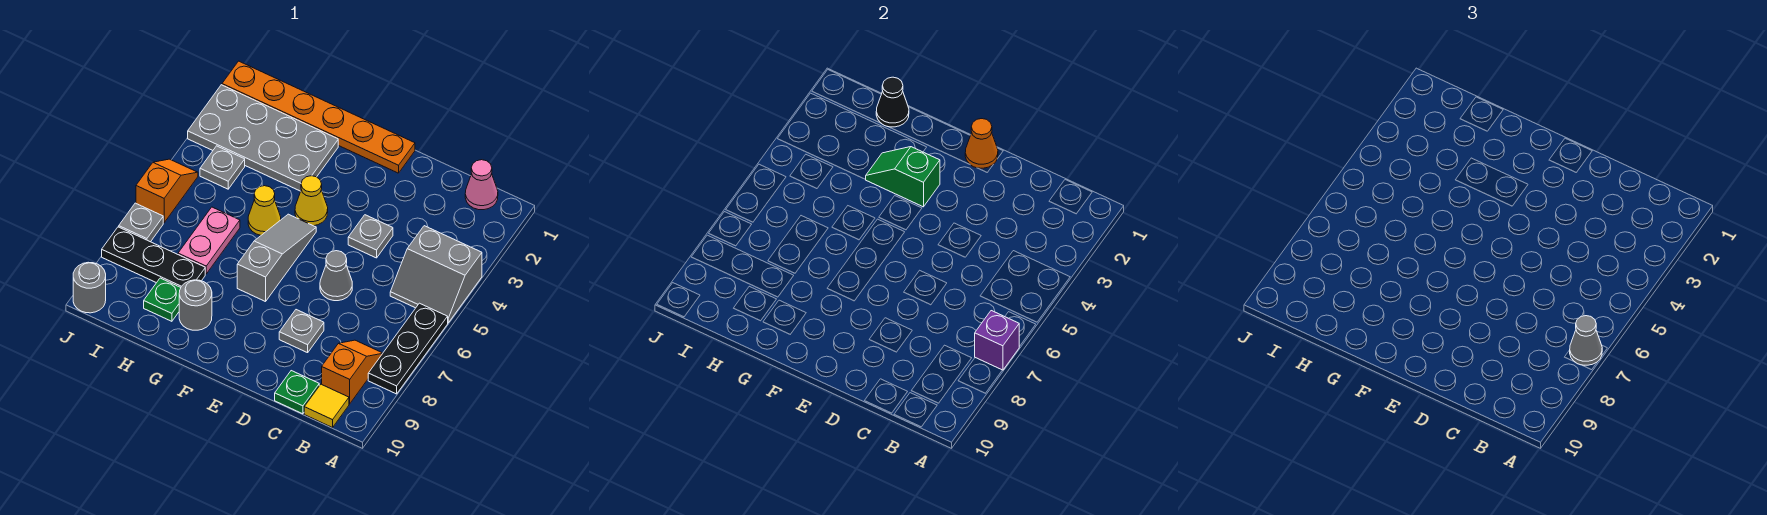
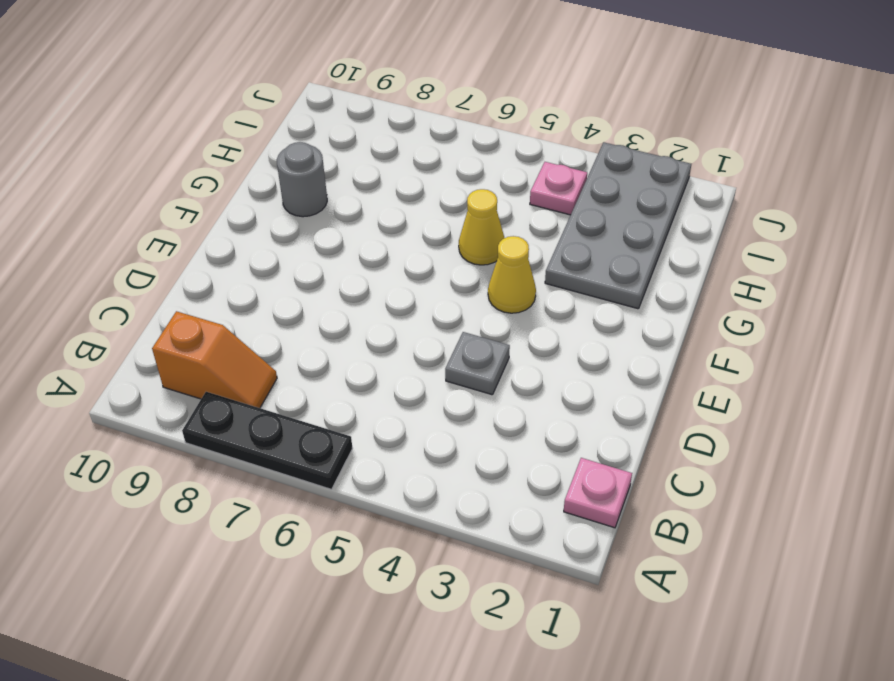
pink 1x1 plate [564,458,632,528] -> pink 1x1 cone [465,160,498,210]
pink 1x1 plate [530,162,587,215] -> grey 1x1 plate [200,146,245,189]
none -> grey 2x2 slope [390,226,482,323]
none -> yellow 1x1 tile [304,384,349,428]
none -> green 1x1 plate [275,371,319,414]

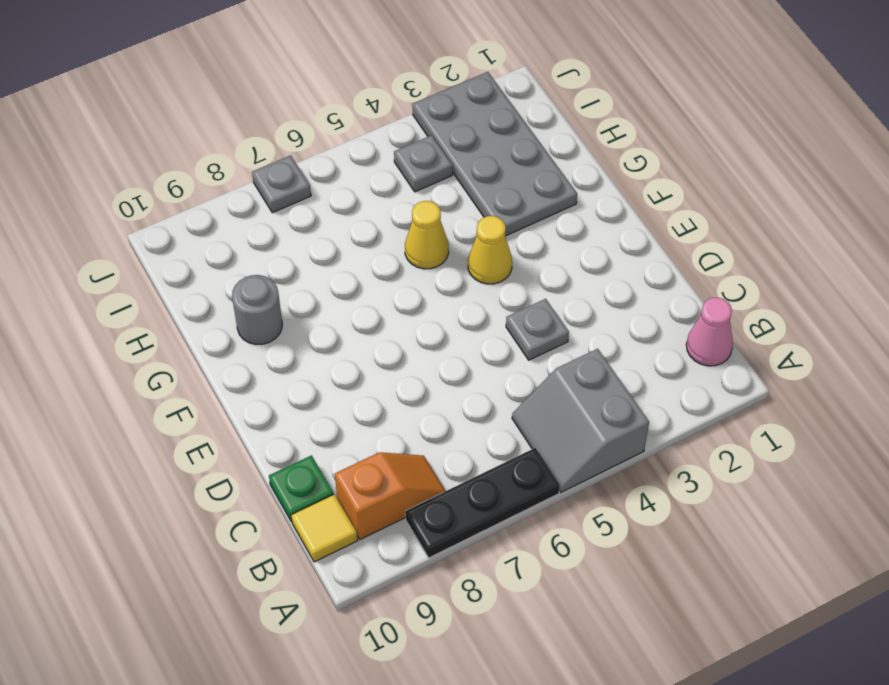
none -> grey 1x1 cone [320,251,352,301]
none -> grey 1x1 plate [279,310,324,353]
none -> orange 1x6 plate [222,61,415,173]

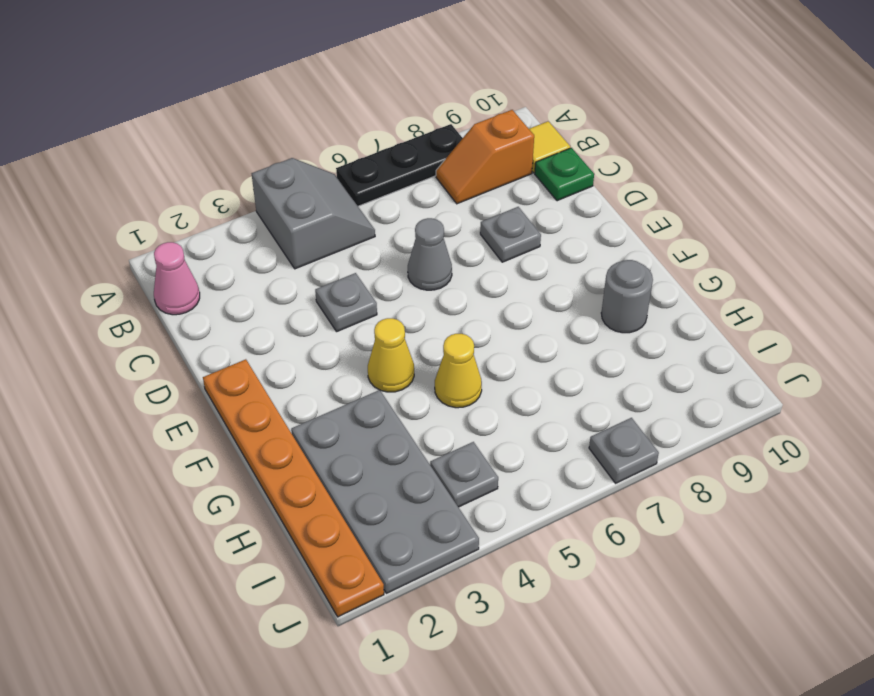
none -> grey 1x3 slope [237,214,316,302]
none -> pink 1x2 plate [178,207,240,274]
none -> black 1x3 plate [102,227,205,287]

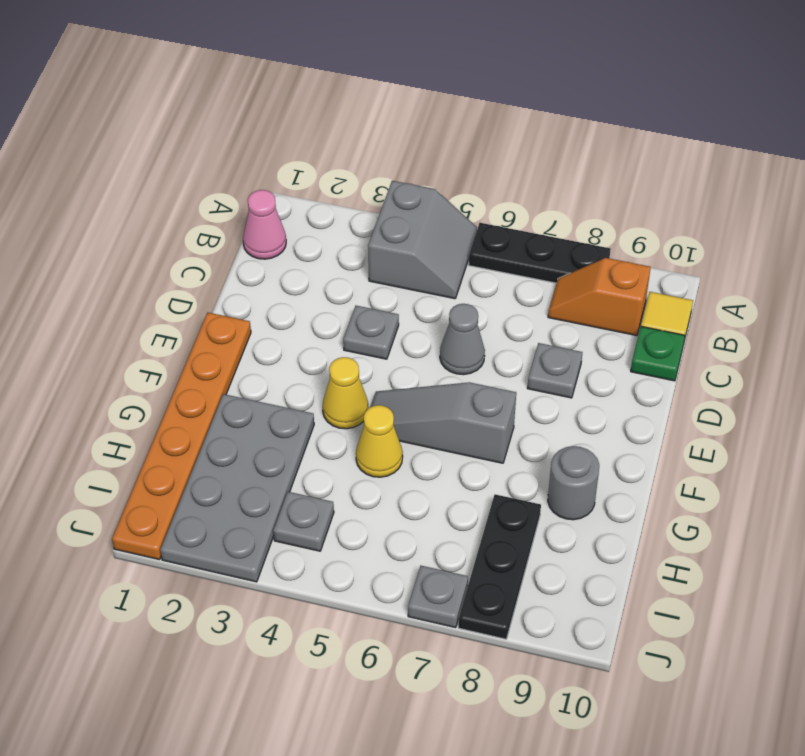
none -> pink 1x2 plate [178,207,240,274]
none -> green 1x1 plate [144,278,181,321]
none -> orange 1x2 slope [136,159,198,223]

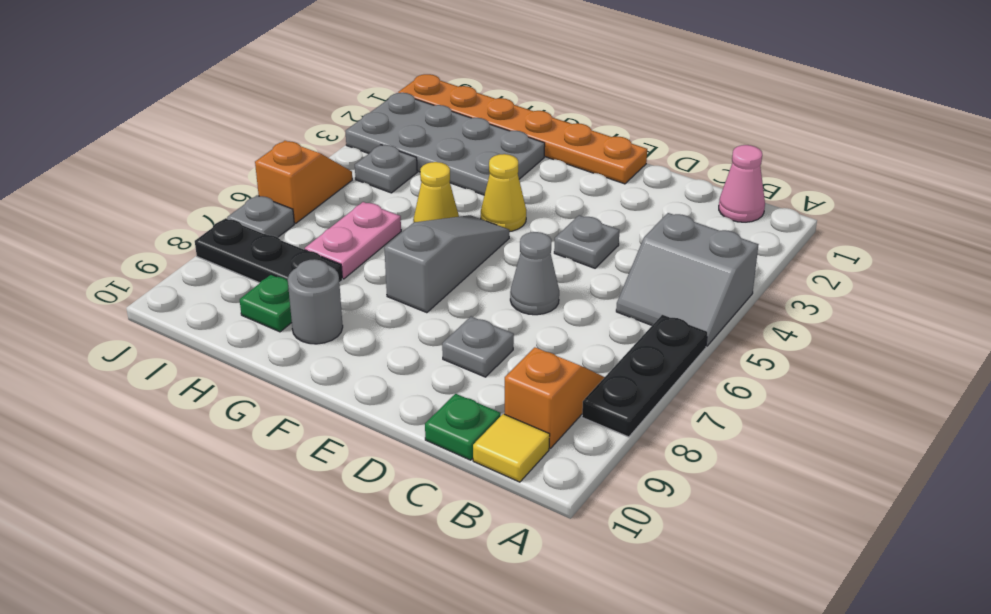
none -> grey 1x1 round brick [73,262,106,313]
none -> purple 1x1 brick [975,311,1019,370]
none -> orange 1x1 cone [965,119,998,168]

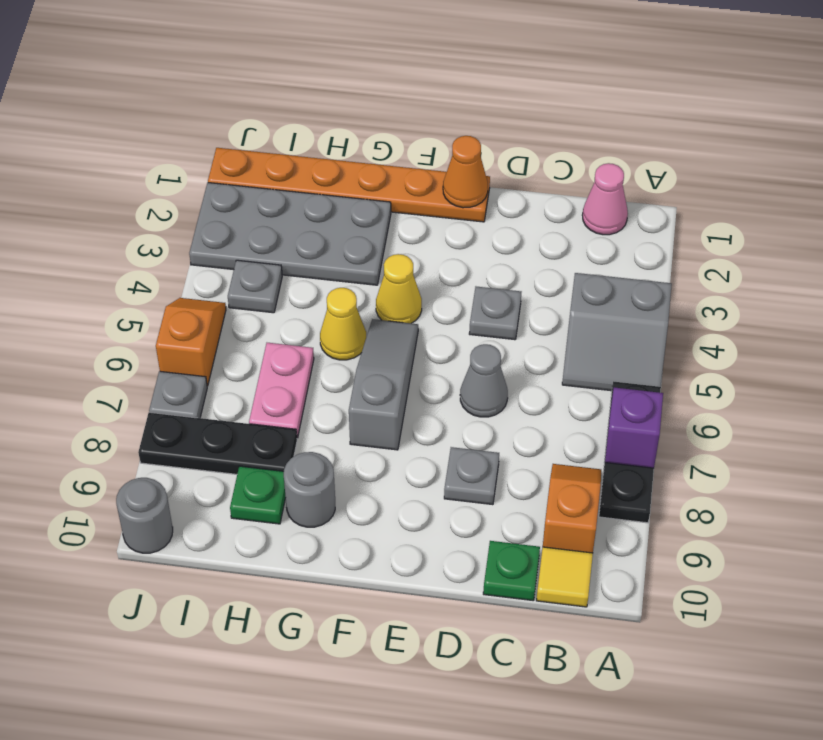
none -> green 1x2 slope [865,147,940,207]
none -> black 1x1 cone [876,77,909,127]
none -> grey 1x1 cone [1570,316,1602,365]

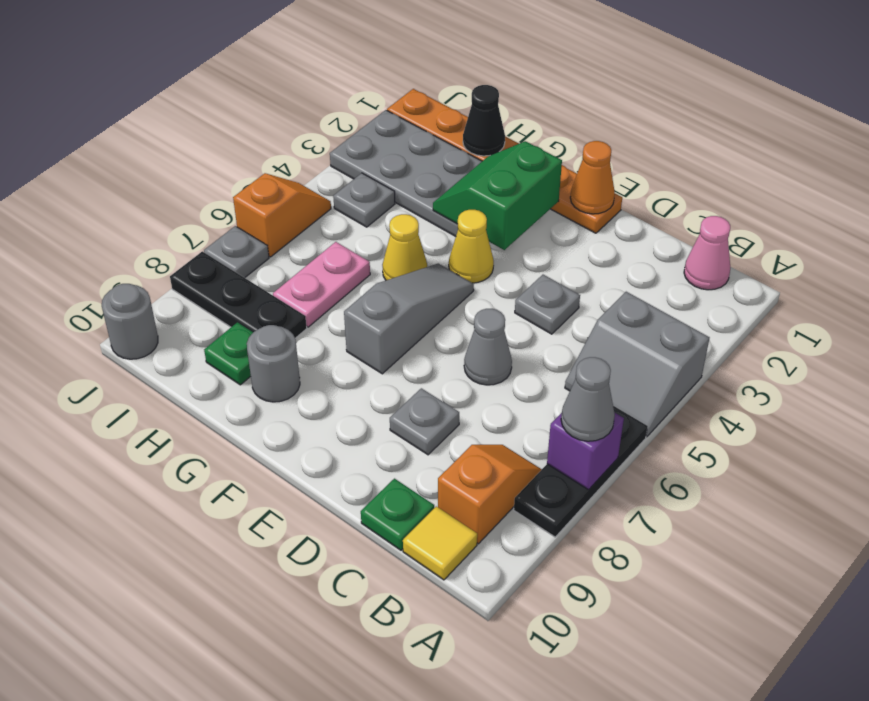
green 2x2 slope [433,141,562,250] -> green 1x2 slope [865,147,940,207]

